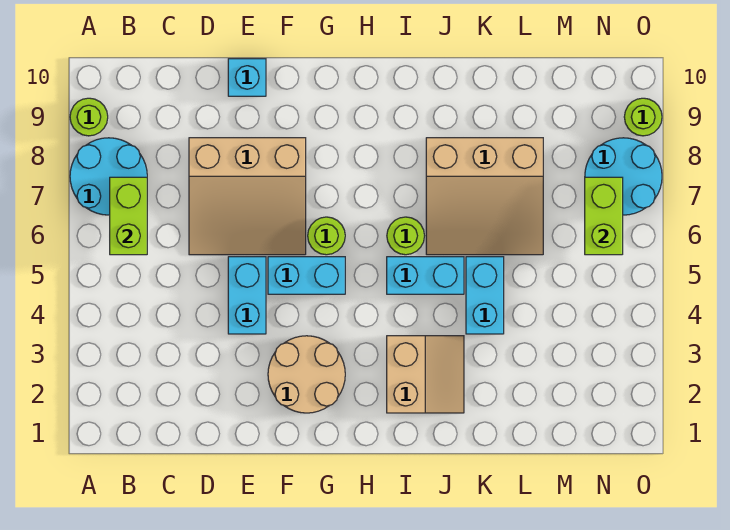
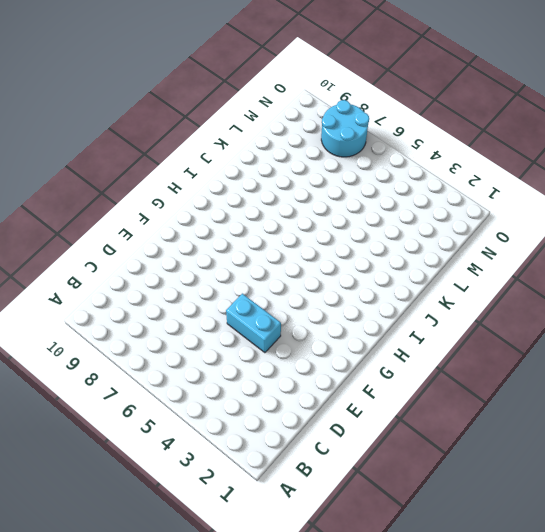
none -> cyan 2x2 round brick [70,138,147,215]
none -> lime 1x1 round brick [70,98,108,136]
none -> tan 3x3 slope [189,138,306,255]

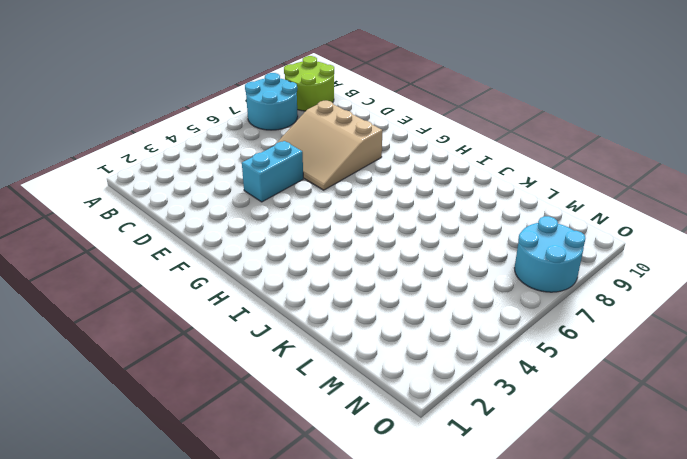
lime 2x2 round brick [284,56,334,111] -> lime 1x1 round brick [70,98,108,136]
none -> cyan 1x1 brick [228,59,266,96]
none -> tan 2x2 round brick [268,336,345,413]
none -> cyan 1x2 brick [268,257,345,294]

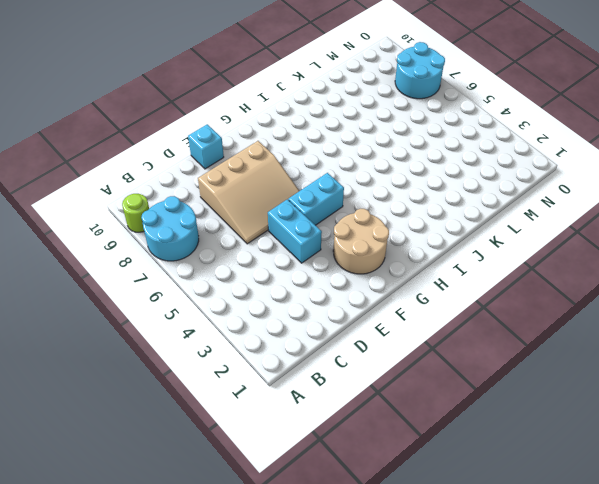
none -> lime 1x1 round brick [308,217,345,255]
none -> tan 2x2 slope [387,336,464,413]
none -> cyan 1x2 brick [387,257,464,294]

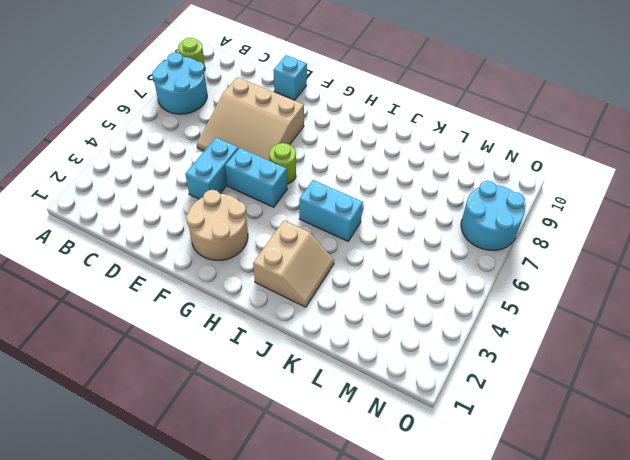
none -> lime 1x1 round brick [387,217,424,255]
none -> tan 3x3 slope [426,138,543,255]
none -> cyan 1x2 brick [466,257,504,334]

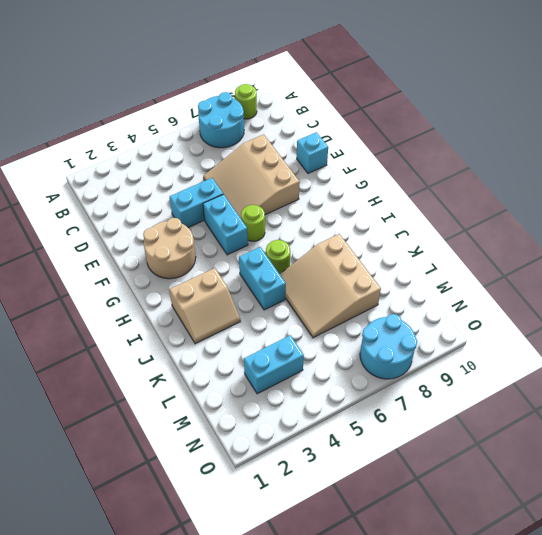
cyan 1x2 brick [244,335,304,394] -> cyan 1x2 brick moved to [466,257,504,334]
none -> lime 1x1 round brick [624,98,662,136]
none -> lime 1x2 brick [110,177,147,255]
none -> lime 1x2 brick [585,177,623,255]

